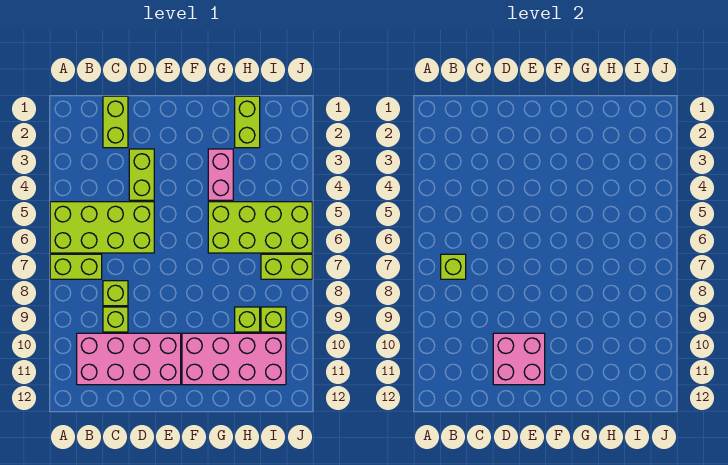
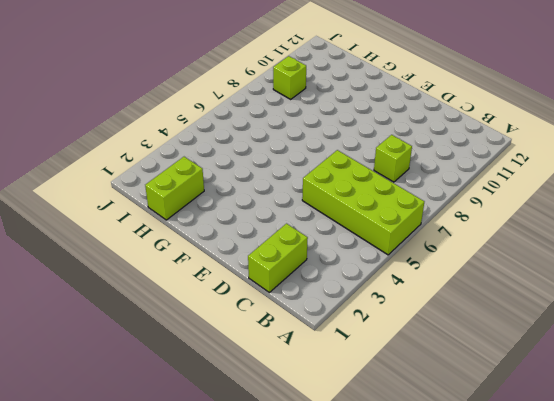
none -> lime 1x2 brick [50,254,102,279]
none -> pink 2x4 brick [77,333,181,385]
none -> lime 1x1 brick [103,307,128,332]

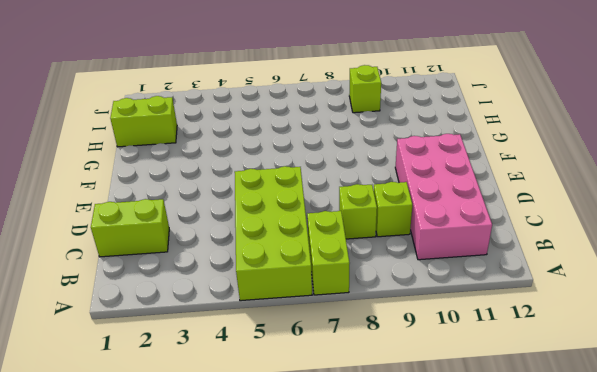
none -> lime 1x2 brick [129,149,154,200]
none -> pink 2x4 brick [182,333,286,385]
none -> pink 1x2 brick [208,149,233,200]

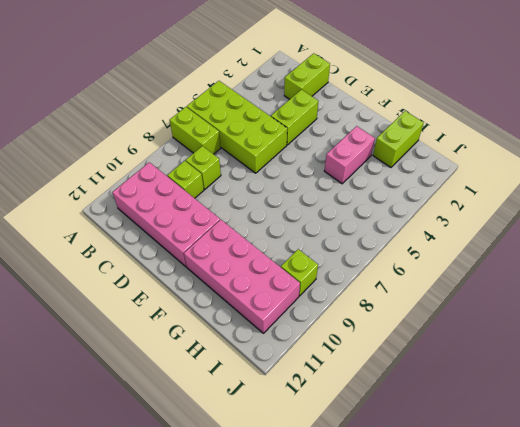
none -> lime 2x4 brick [208,202,312,253]
none -> lime 1x1 brick [235,307,260,332]
none -> lime 1x2 brick [261,254,312,279]

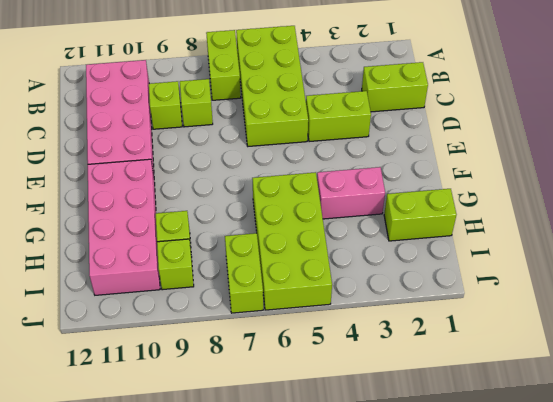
none -> lime 1x1 brick [441,254,466,279]
none -> pink 2x2 brick [493,333,545,385]

